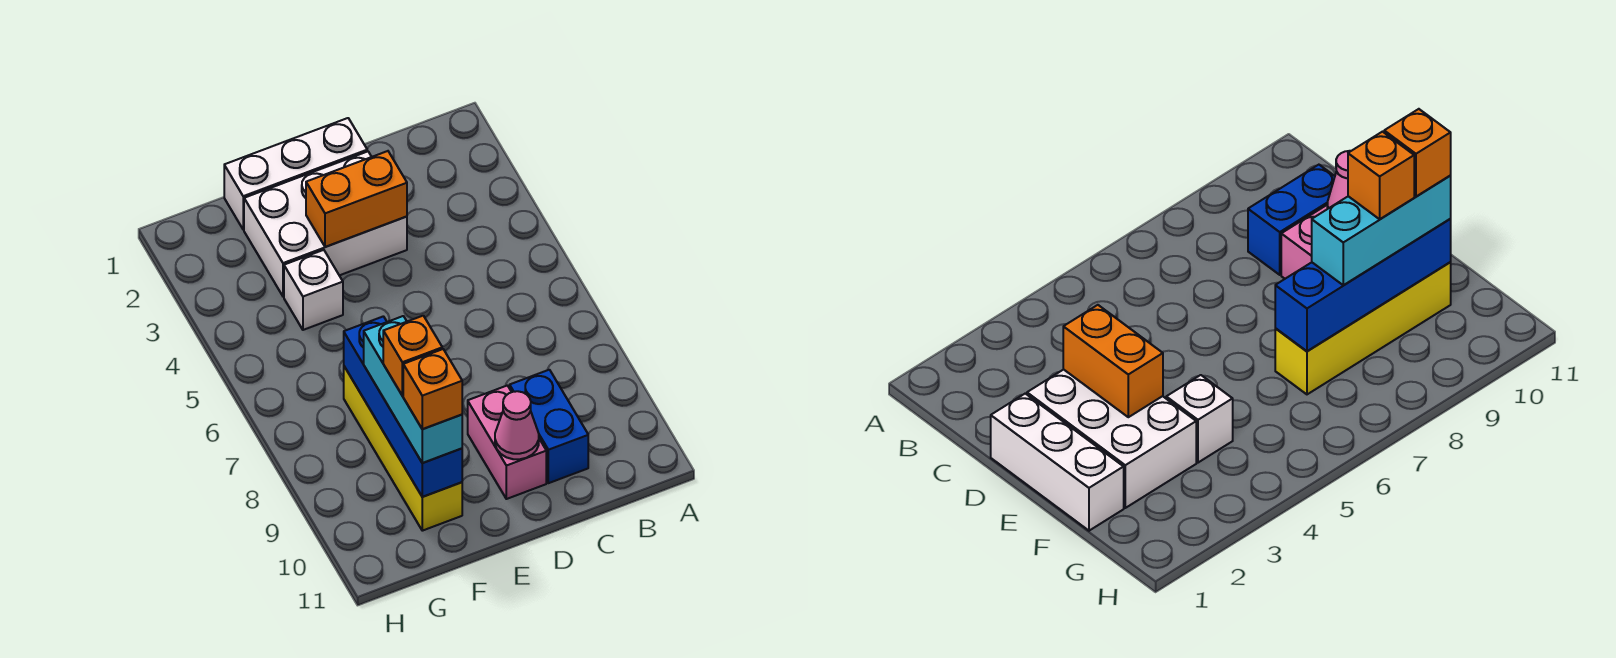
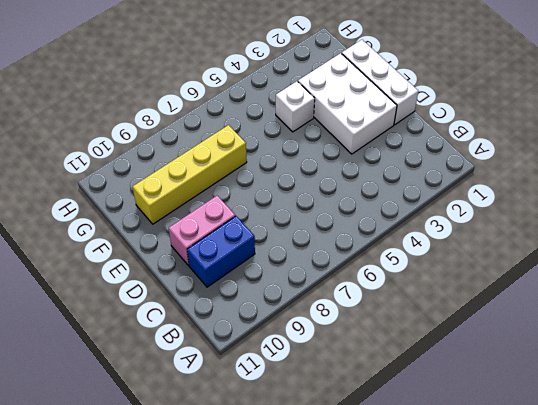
none -> orange 1x2 brick [306,151,407,247]
none -> pink 1x1 cone [495,391,539,459]
none -> blue 1x4 brick [344,316,462,497]

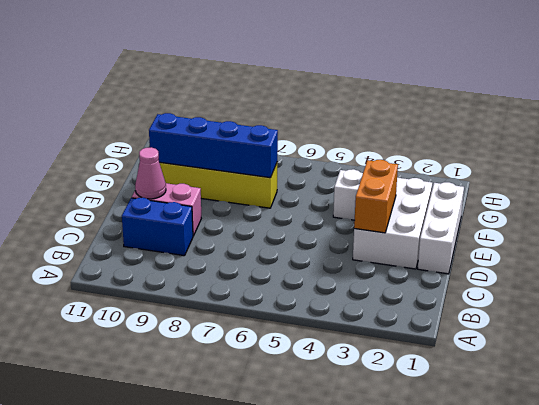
none -> cyan 1x3 brick [364,316,462,463]
none -> orange 1x1 brick [383,316,442,396]
none -> orange 1x1 brick [403,349,462,429]

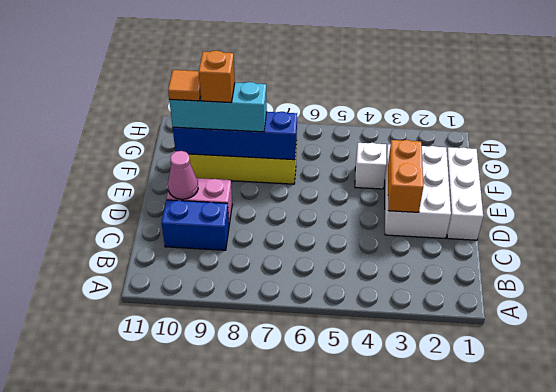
orange 1x1 tile [168,70,201,101] -> orange 1x1 brick [403,349,462,429]

